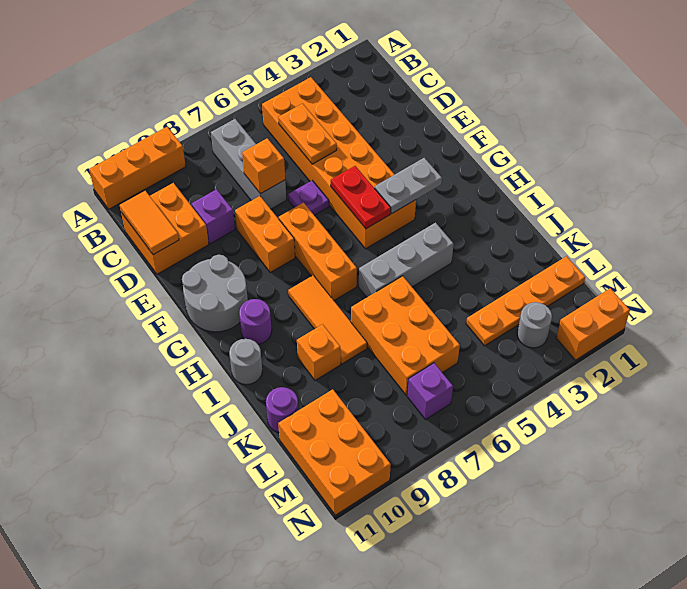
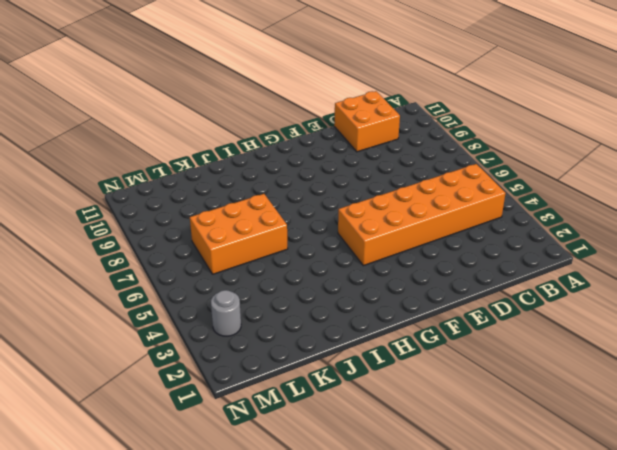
none -> orange 1x3 brick [89,127,186,209]
none -> grey 1x3 brick [211,119,286,209]
none -> purple 1x1 brick [191,189,235,244]

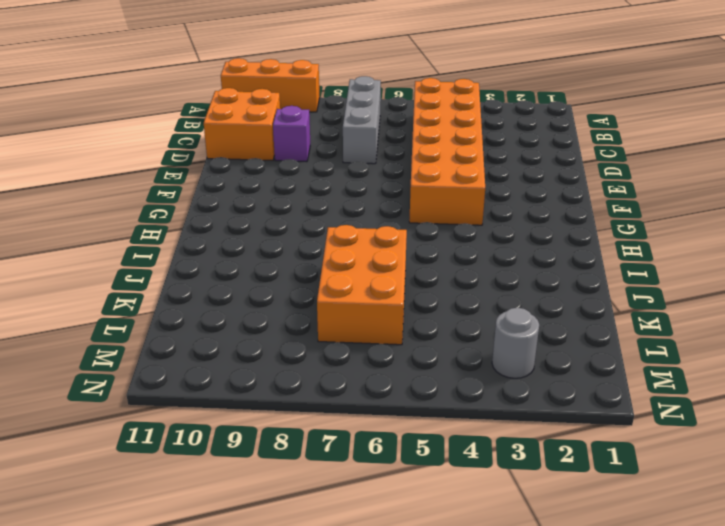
none -> purple 1x1 plate [288,181,329,215]
none -> orange 1x2 brick [235,196,295,272]
none -> orange 1x3 brick [279,203,357,300]

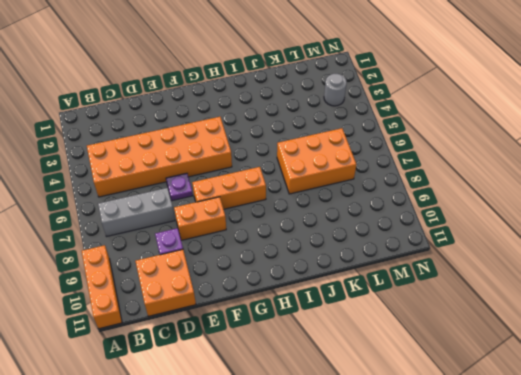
none -> grey 2x2 round brick [182,255,248,332]
none -> orange 1x3 tile [288,275,367,364]
none -> purple 1x1 round brick [239,299,272,344]

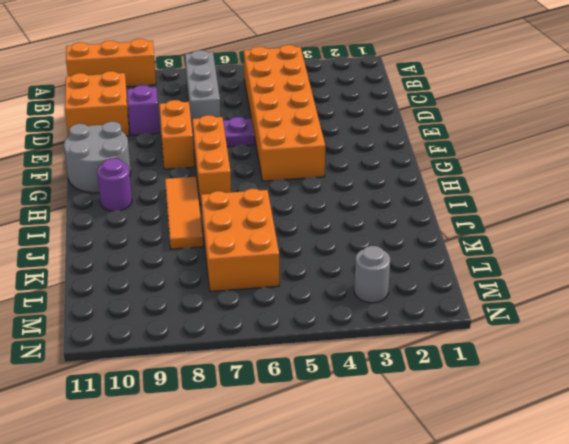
none -> grey 1x3 brick [359,223,453,297]
none -> grey 1x1 round brick [229,339,262,385]
none -> orange 1x1 brick [297,324,341,380]

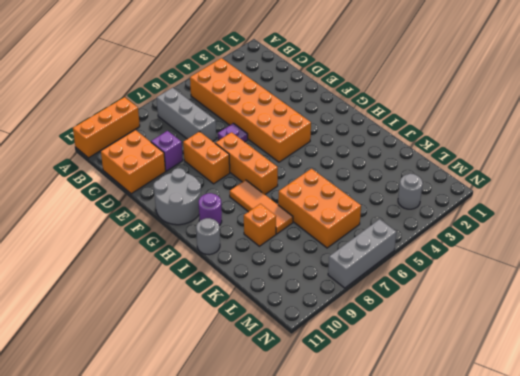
grey 1x3 brick [328,219,396,288] -> grey 1x3 brick moved to [359,223,453,297]
none -> purple 1x1 round brick [266,387,298,433]
none -> orange 1x4 plate [466,256,585,346]
none -> orange 2x3 brick [278,389,391,515]

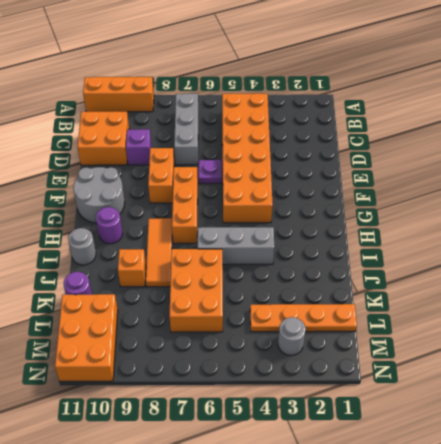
none -> purple 1x1 brick [407,363,453,419]
none -> orange 1x2 brick [556,288,630,360]
none -> orange 1x2 plate [278,104,337,164]

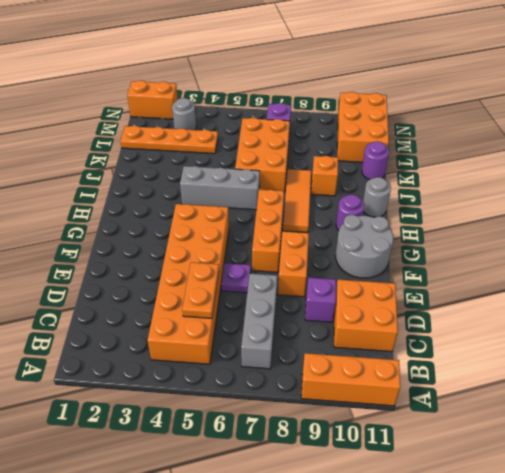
none -> orange 1x2 tile [120,191,179,255]
none -> orange 1x1 brick [242,138,285,194]
none -> red 1x2 plate [331,166,391,229]

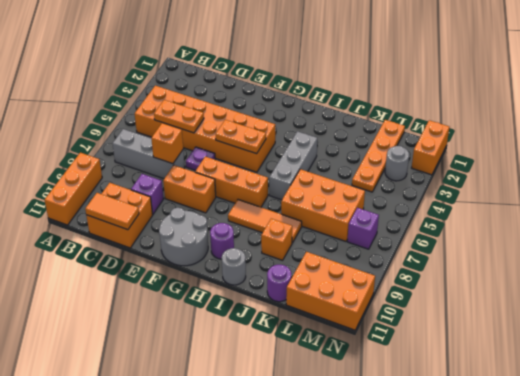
orange 1x2 plate [216,120,266,154] -> red 1x2 plate [331,166,391,229]
none -> grey 1x2 plate [375,158,442,213]

